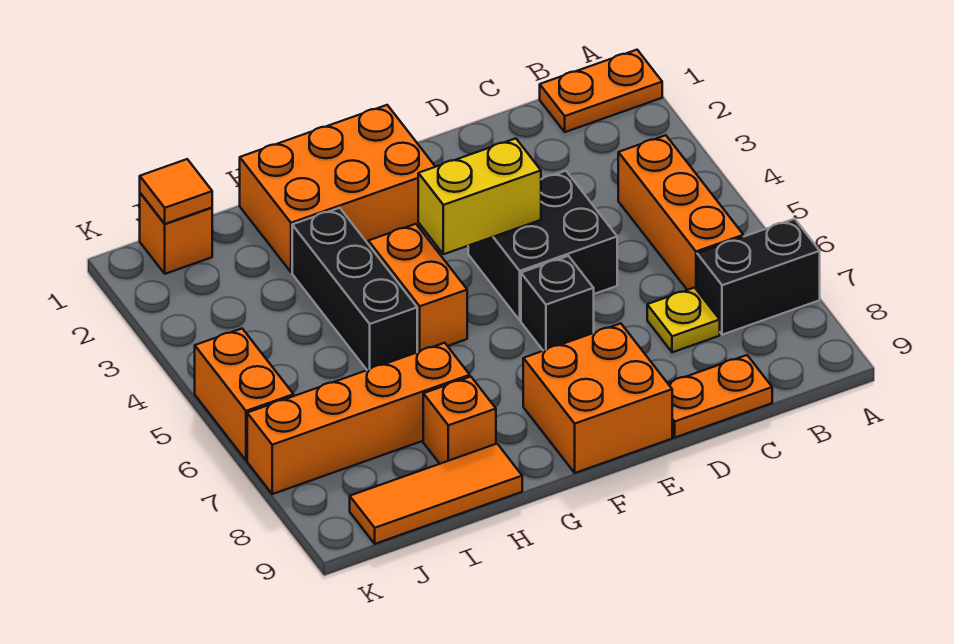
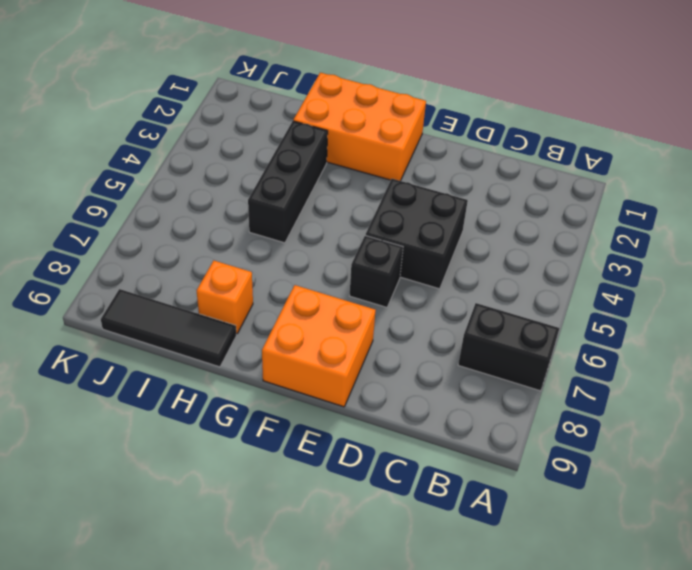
black 1x3 tile [101,289,237,367] -> orange 1x3 tile [350,444,522,544]
none -> orange 1x2 plate [540,50,662,132]
none -> orange 1x3 brick [618,135,743,290]
none -> yellow 1x1 plate [647,288,720,352]

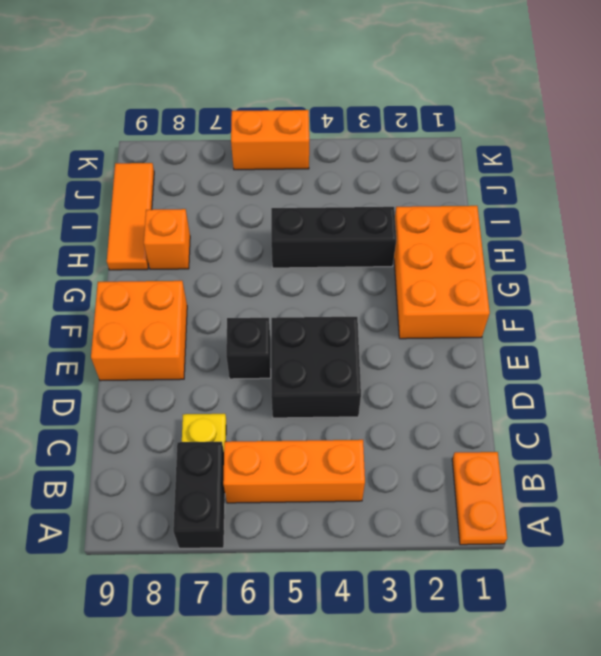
none -> orange 1x2 plate [668,355,772,437]
none -> orange 1x2 brick [368,224,467,352]
none -> orange 1x4 brick [247,343,470,494]

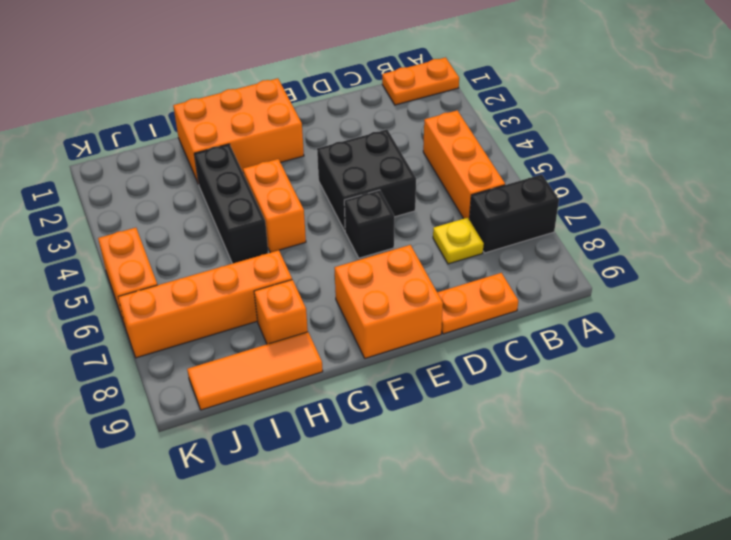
none -> orange 1x1 brick [140,193,212,274]
none -> yellow 1x2 brick [418,139,541,254]
none -> orange 1x1 tile [140,159,212,224]

